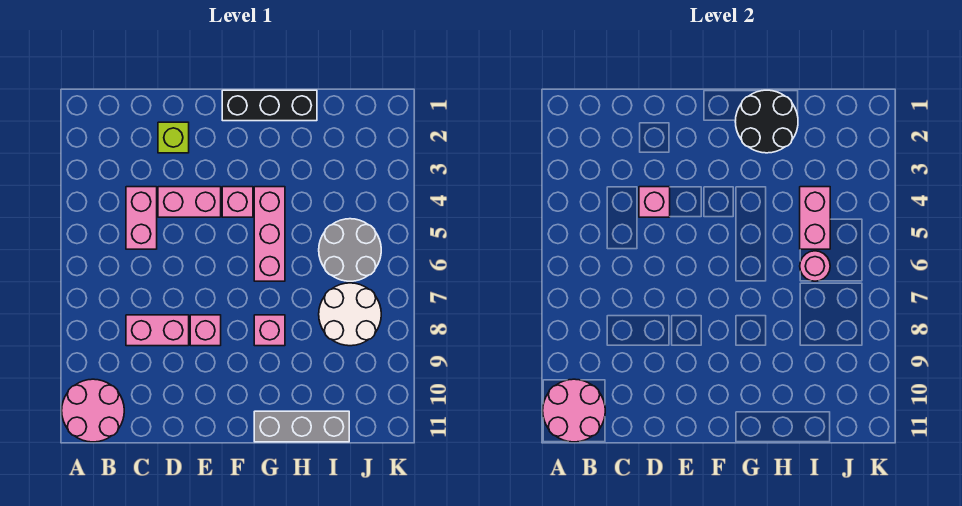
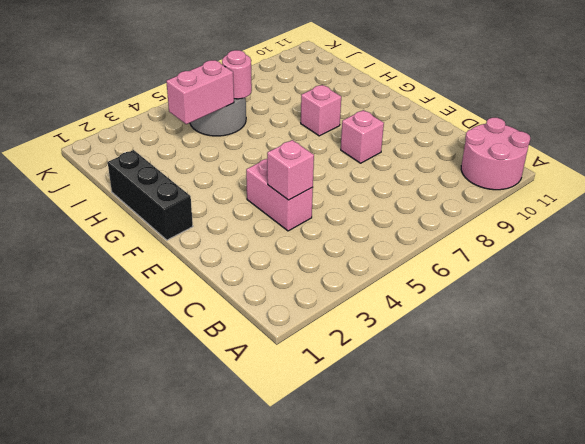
none -> pink 1x2 brick [126,187,157,249]
none -> pink 1x2 brick [126,315,189,346]
none -> lime 1x1 brick [158,122,189,153]

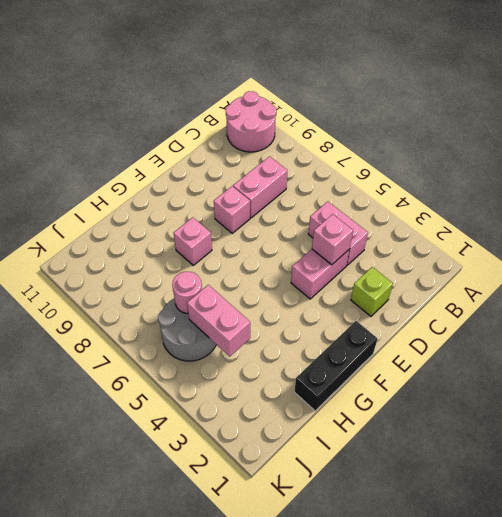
none -> pink 1x1 brick [222,187,253,217]
none -> pink 1x3 brick [254,187,285,281]
none -> grey 1x3 brick [254,411,349,442]

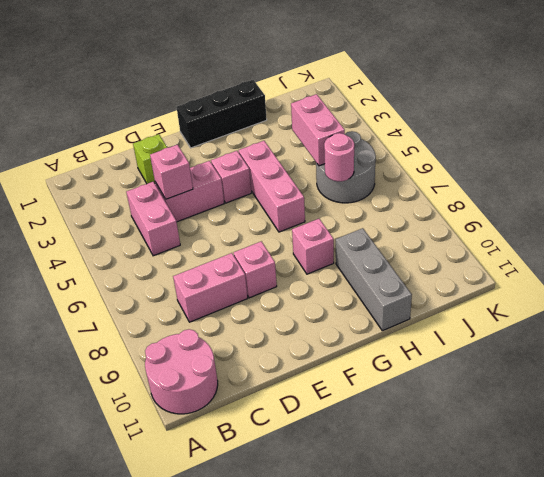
grey 1x3 brick [336,228,412,331] -> grey 1x3 brick turned to [254,411,349,442]
none -> white 2x2 round brick [319,283,381,346]
none -> pink 2x2 round brick [543,379,605,442]
none -> black 2x2 round brick [735,90,798,153]

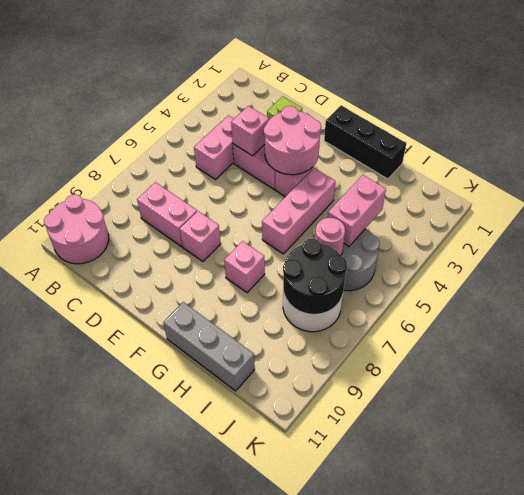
pink 2x2 round brick [264,106,321,175] -> pink 2x2 round brick moved to [543,379,605,442]
black 2x2 round brick [283,239,347,314] -> black 2x2 round brick moved to [735,90,798,153]

